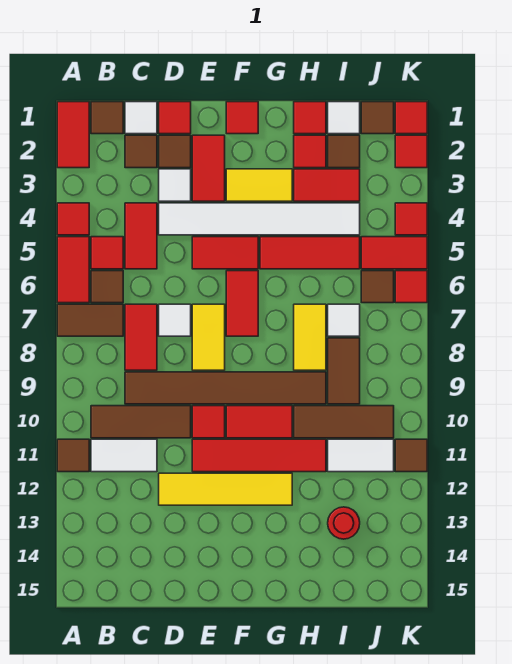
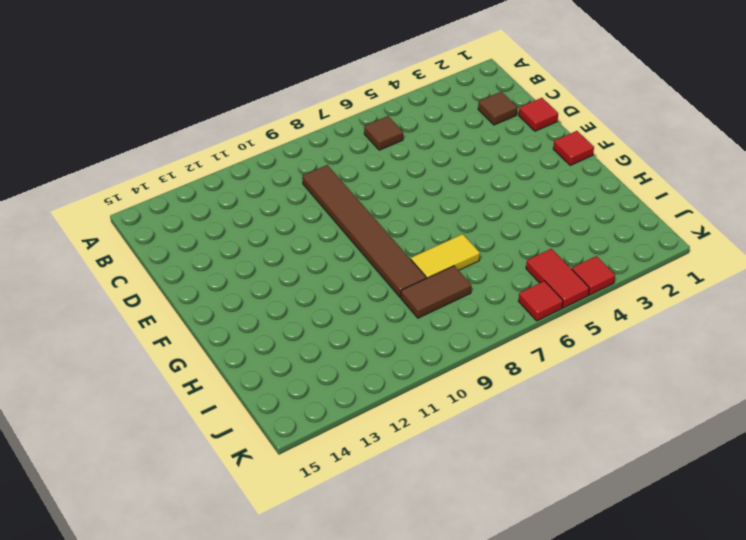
none -> red 1x2 tile [57,102,89,168]
none -> red 1x1 tile [57,203,89,235]
none -> red 1x2 tile [57,237,89,303]
none -> brown 1x2 tile [57,304,123,336]

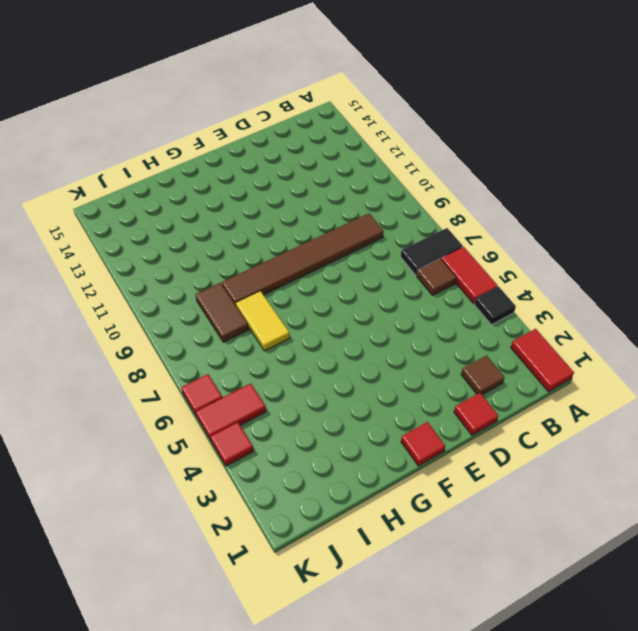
black 1x1 tile [474,287,516,325] -> red 1x1 tile [57,203,89,235]
black 1x2 tile [401,228,463,275] -> brown 1x2 tile [57,304,123,336]
none -> brown 1x1 tile [57,439,89,472]
none -> brown 1x1 tile [91,102,123,134]
none -> red 1x1 tile [91,237,123,269]
none -> brown 1x3 tile [91,406,191,438]

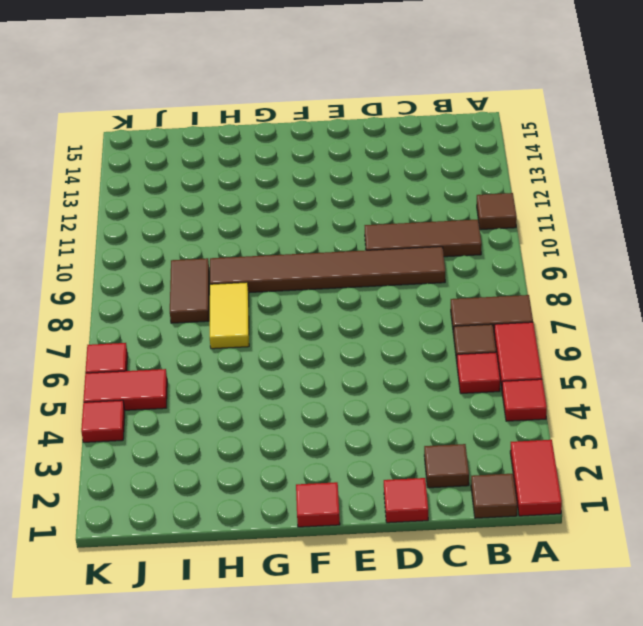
none -> white 1x2 tile [91,439,157,472]
none -> white 1x1 tile [125,102,157,134]
none -> red 1x2 tile [125,203,157,269]
none -> red 1x2 tile [125,304,157,370]

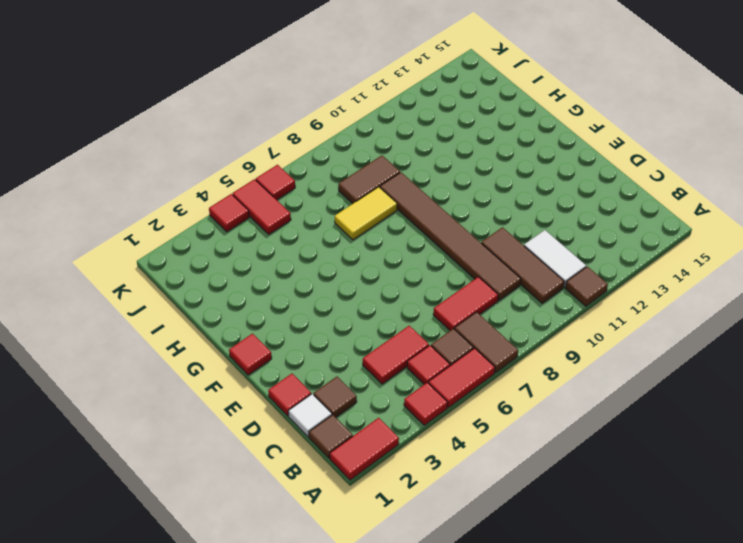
none -> brown 1x1 tile [159,135,191,168]
none -> white 1x1 tile [159,169,191,201]
none -> white 1x6 tile [159,203,360,235]
none -> white 1x1 tile [159,304,191,336]

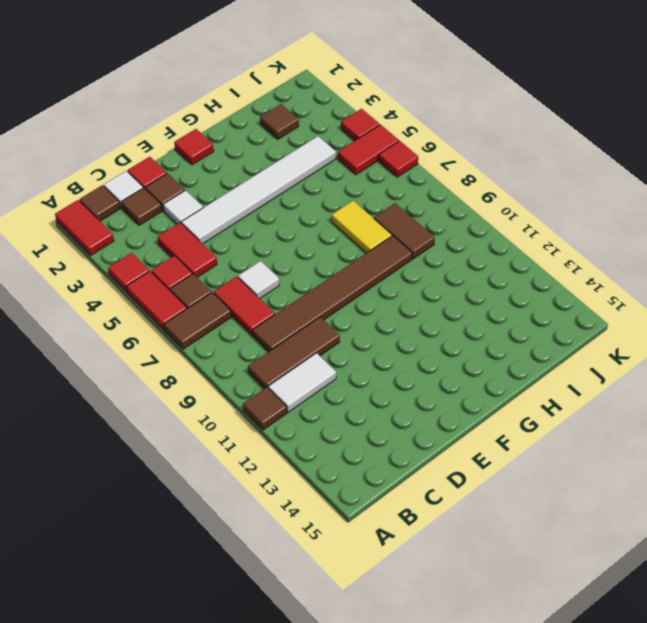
none -> yellow 1x4 tile [159,473,292,505]
none -> red 1x2 tile [192,135,225,201]
none -> red 1x2 tile [192,237,258,269]
none -> yellow 1x2 tile [192,304,225,370]

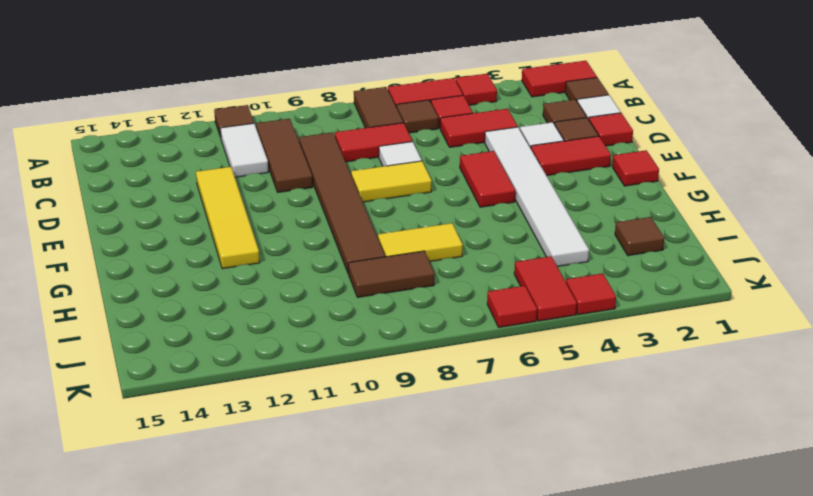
none -> red 1x1 tile [192,406,225,438]
none -> red 1x4 tile [192,439,326,472]
none -> yellow 1x2 tile [226,169,292,201]
none -> red 1x2 tile [226,271,258,336]

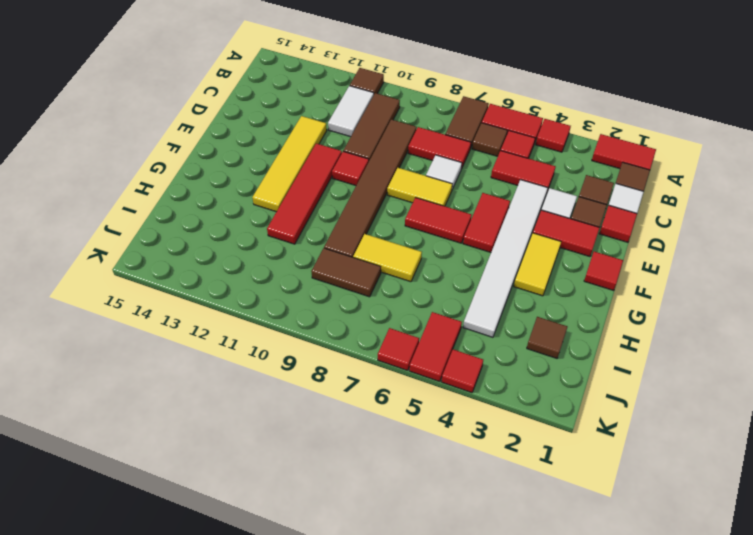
none -> red 1x2 tile [226,406,292,438]
none -> red 1x3 tile [260,237,360,269]
none -> red 1x1 tile [294,102,326,134]
none -> red 1x1 tile [294,135,326,168]

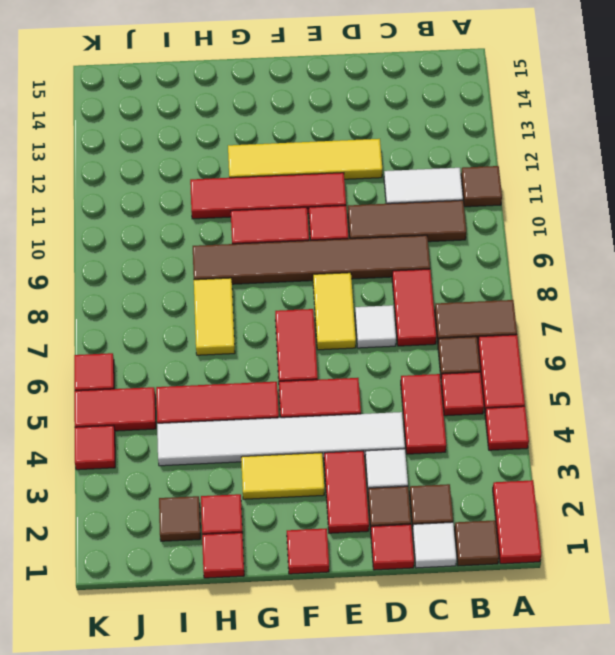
none -> red 1x2 tile [294,169,360,201]
none -> brown 1x3 tile [294,406,394,438]
none -> white 1x1 tile [328,102,360,134]
none -> white 1x1 tile [328,304,360,336]

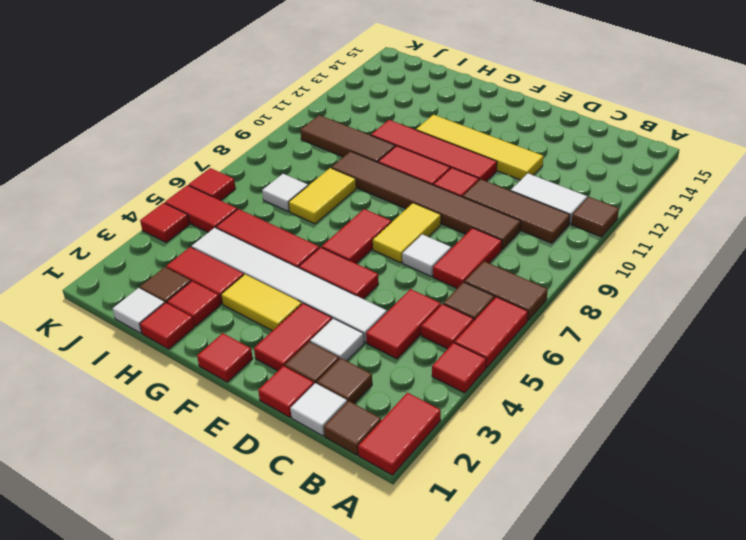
none -> brown 1x2 tile [328,338,360,404]
none -> white 1x2 tile [328,439,394,472]
none -> red 1x1 round brick [328,507,360,539]
none -> brown 1x1 tile [361,102,394,134]

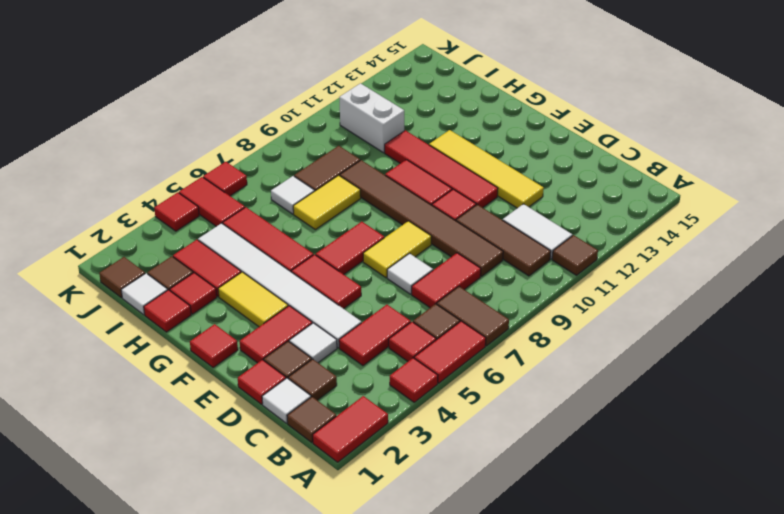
white 1x2 brick [339,83,404,153] -> white 1x2 tile [328,439,394,472]
none -> brown 1x3 tile [294,406,394,438]
none -> red 1x1 round brick [328,507,360,539]
none -> brown 1x1 tile [361,271,394,303]
none -> red 1x1 tile [395,102,427,134]

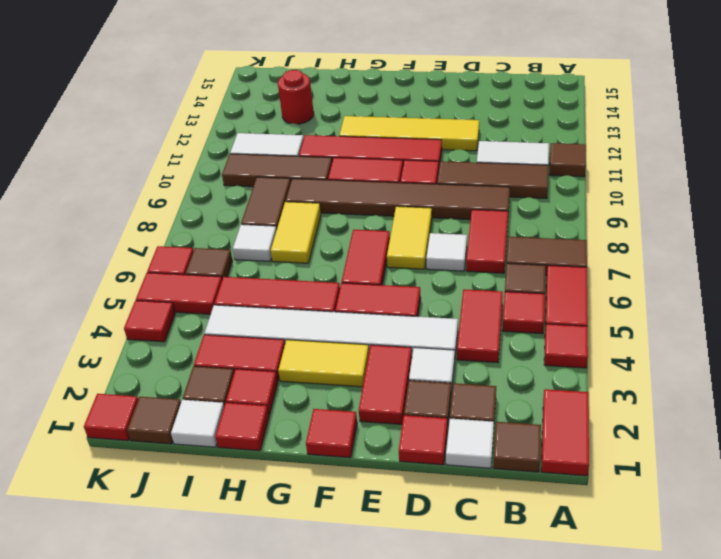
none -> red 1x1 tile [395,135,427,168]
none -> brown 1x1 tile [395,439,427,472]

